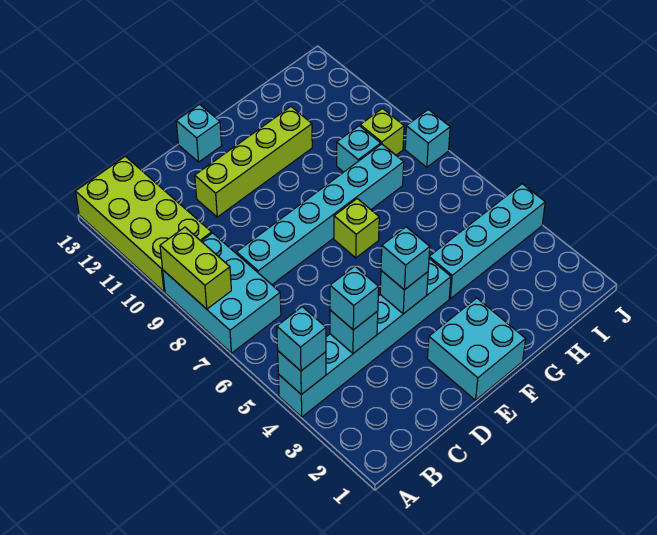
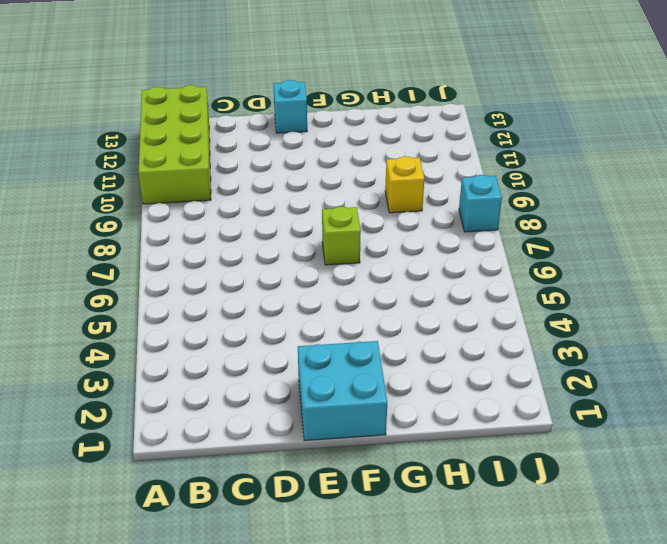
yellow 1x1 brick [385,156,424,213] -> cyan 1x1 brick [337,126,381,172]
none -> cyan 1x6 brick [278,259,451,417]
none -> cyan 2x3 brick [163,233,281,353]
none -> cyan 1x6 brick [237,144,404,285]

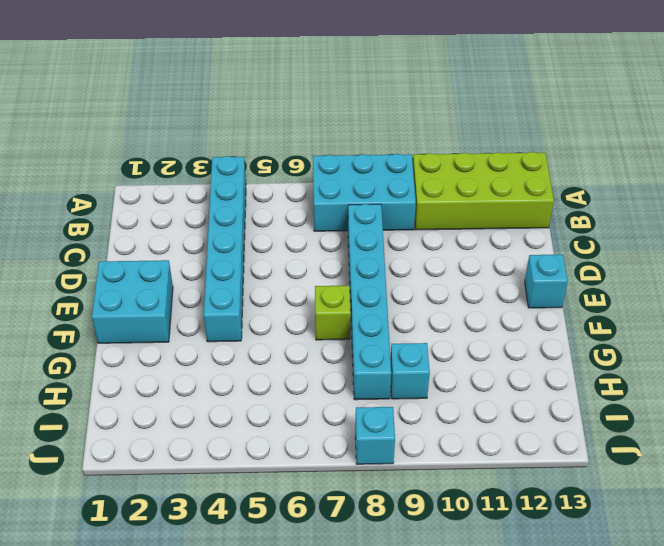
none -> lime 1x4 brick [195,107,312,217]
none -> cyan 1x4 brick [429,184,545,299]
none -> lime 1x1 brick [360,109,404,155]

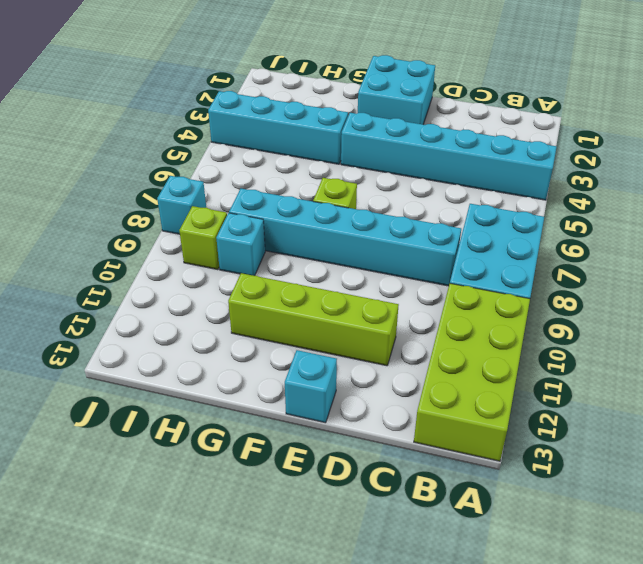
none -> cyan 1x1 brick [278,351,326,395]
none -> lime 1x2 brick [160,227,231,309]
none -> cyan 1x1 brick [330,310,378,353]

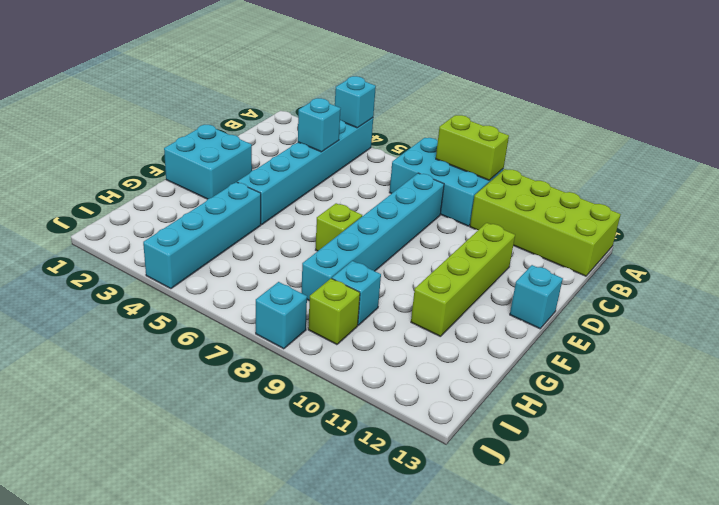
none -> cyan 1x1 brick [380,271,428,314]
none -> cyan 1x1 brick [277,307,326,371]
none -> cyan 1x1 brick [330,266,379,330]

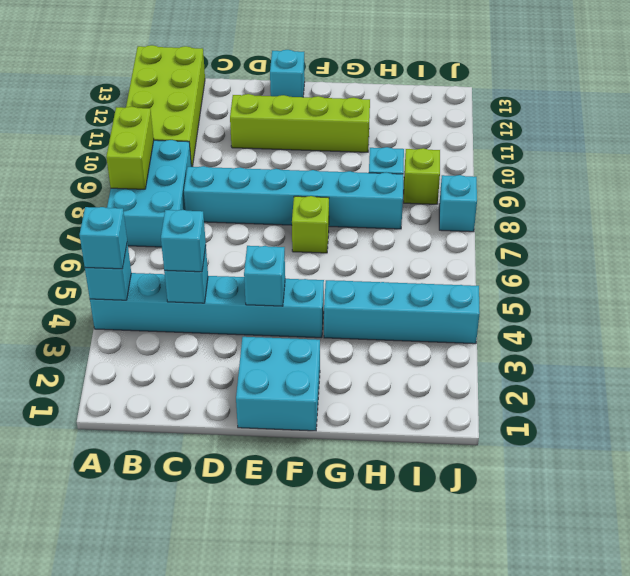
none -> cyan 1x1 brick [381,227,430,290]

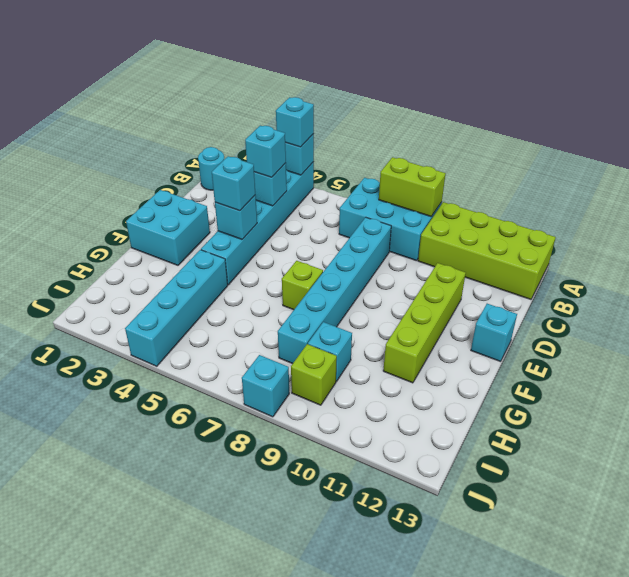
cyan 1x1 round brick [198,147,224,190] -> none

